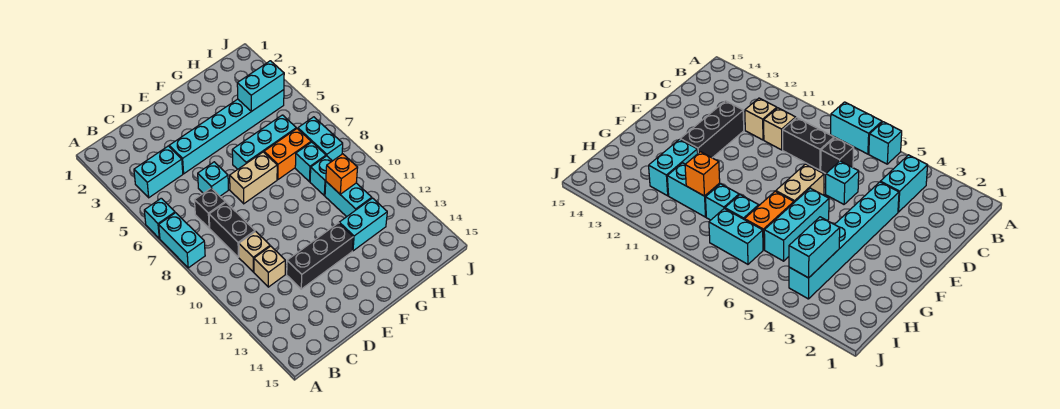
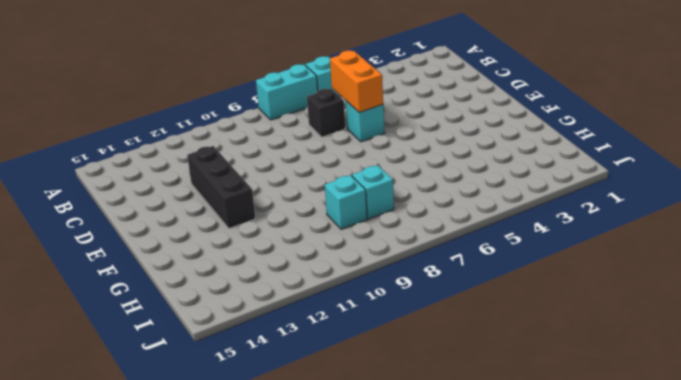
orange 1x2 brick [330,51,383,113] -> orange 1x2 brick moved to [264,129,311,180]
none -> cyan 1x2 brick [134,146,183,198]
none -> black 1x2 brick [209,202,255,257]
none -> tan 1x1 brick [239,231,270,272]

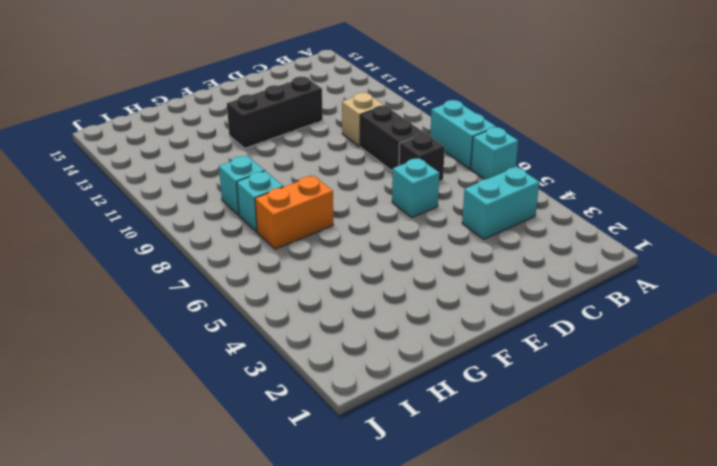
none -> tan 1x1 brick [254,246,285,287]
none -> cyan 1x6 brick [169,90,284,174]
none -> tan 1x2 brick [230,152,277,204]

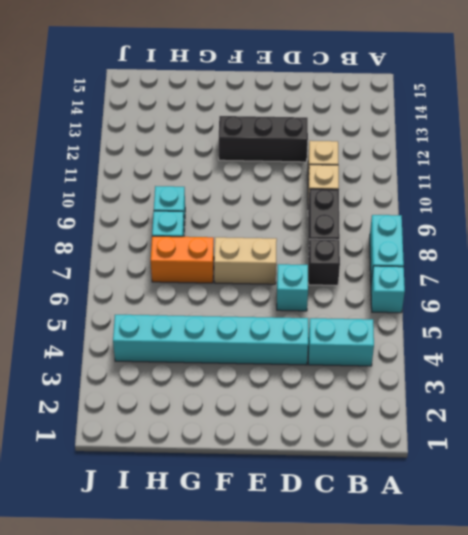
none -> cyan 1x3 brick [232,115,296,169]
none -> cyan 1x2 brick [339,198,387,251]
none -> cyan 1x2 brick [325,182,372,217]

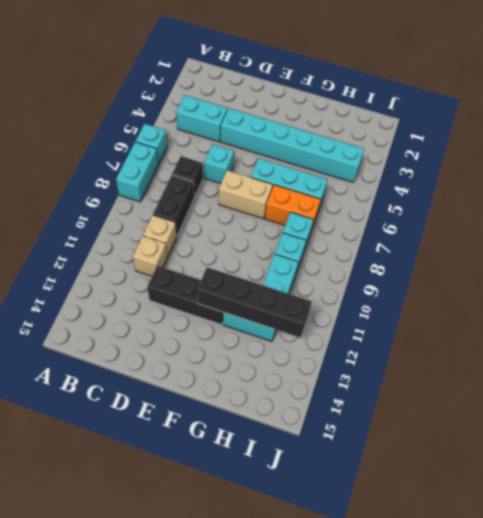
black 1x4 brick [197,267,312,338] -> none
none -> cyan 1x2 brick [298,117,343,161]
none -> cyan 1x2 brick [237,61,284,111]
none -> orange 1x1 brick [326,154,358,194]

